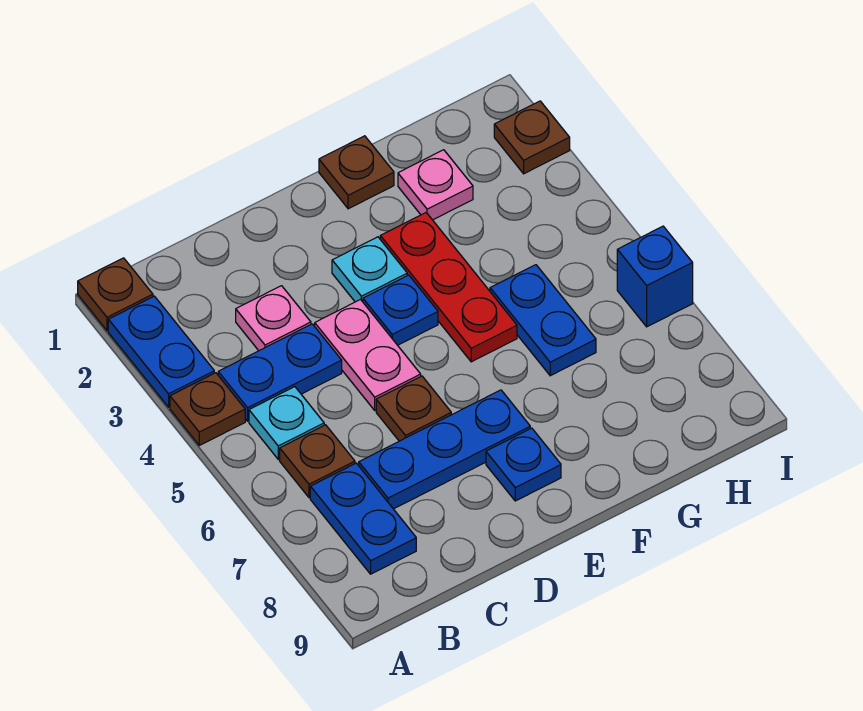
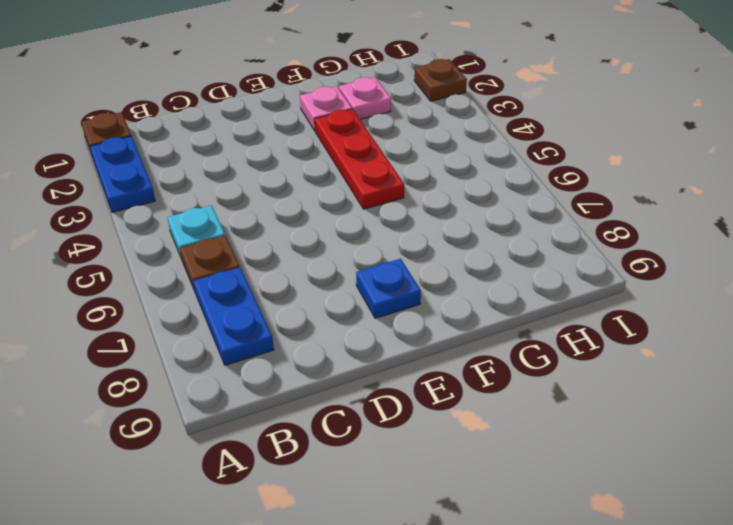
pink 1x1 plate [300,86,352,131] -> pink 1x1 plate moved to [236,286,311,351]
none -> brown 1x1 plate [170,373,245,445]
none -> blue 1x2 plate [218,324,342,421]
none -> blue 1x3 plate [359,390,530,509]

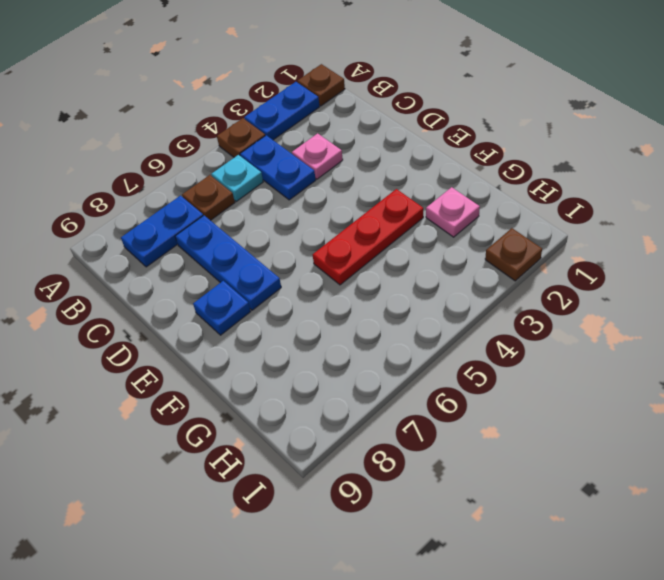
none -> pink 1x2 plate [315,300,421,410]
none -> brown 1x1 plate [376,376,451,441]
none -> cyan 1x1 plate [332,237,407,302]

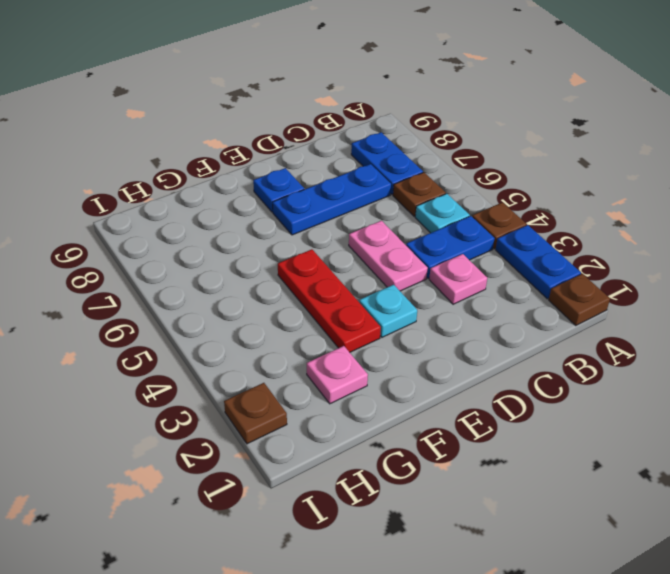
none -> brown 1x1 plate [376,376,451,441]
none -> blue 1x1 plate [363,275,438,345]
none -> brown 1x1 plate [319,136,394,209]

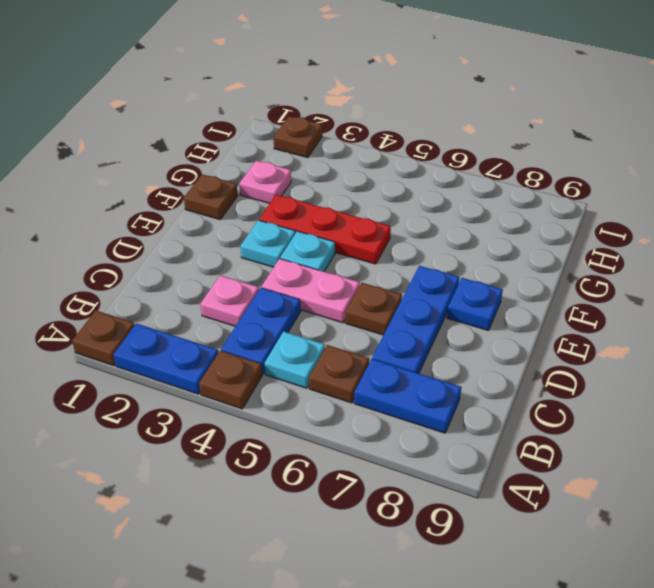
cyan 1x1 plate [280,231,335,271] -> blue 1x1 plate [363,275,438,345]
none -> blue 1x2 plate [490,265,596,376]
none -> blue 1x1 brick [617,226,693,327]

